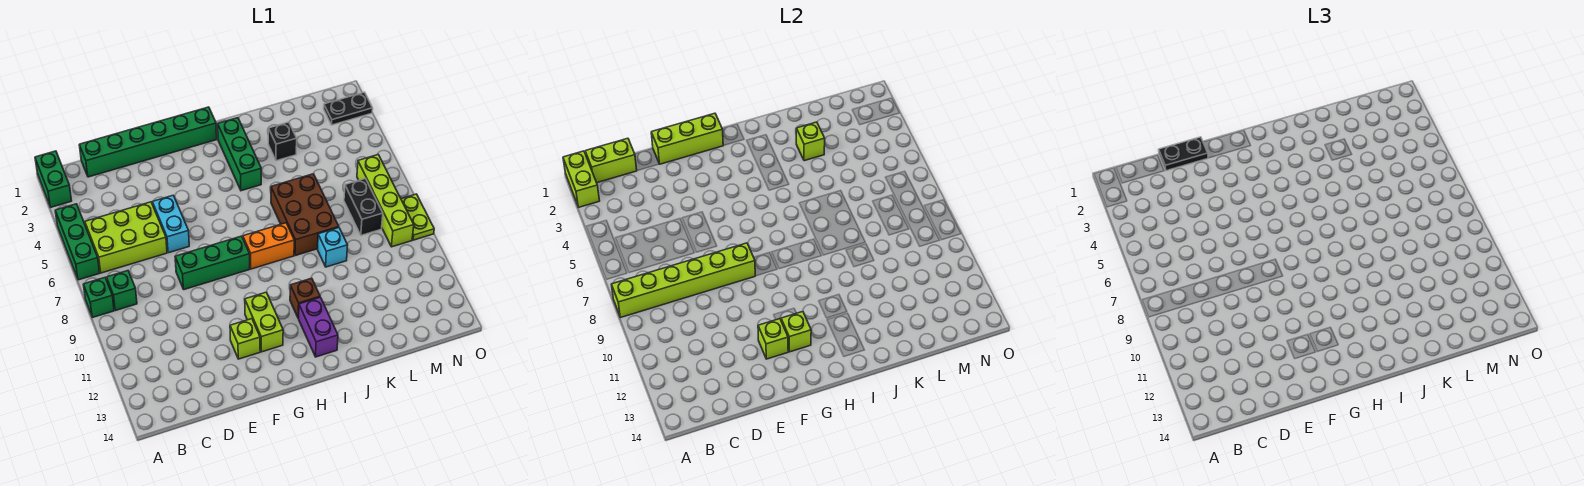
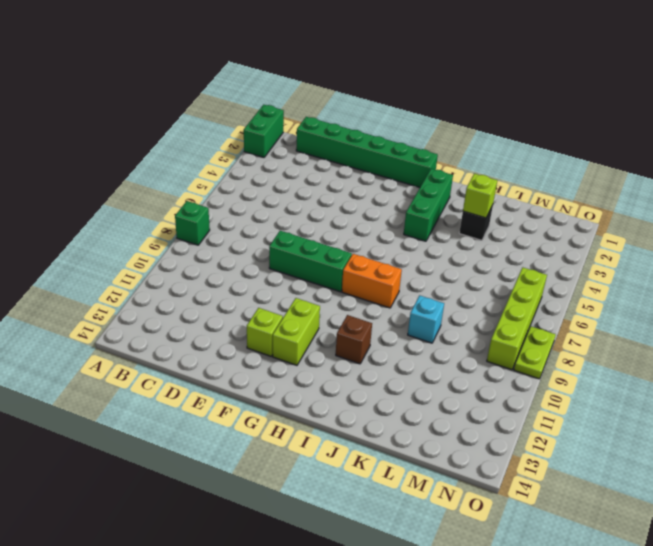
none -> green 1x3 brick [55,204,100,280]
none -> lime 2x3 brick [85,202,167,273]
none -> green 1x1 brick [107,271,137,310]

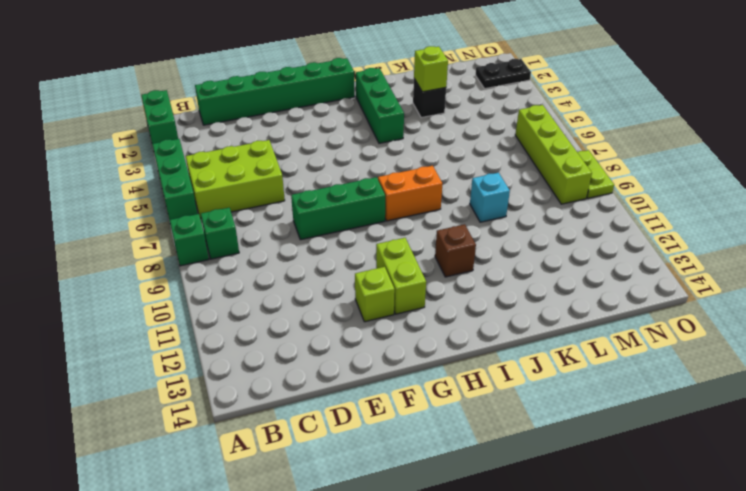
none -> cyan 1x2 brick [152,195,189,253]
none -> purple 1x2 brick [299,297,338,357]
none -> brown 2x3 brick [271,174,339,256]

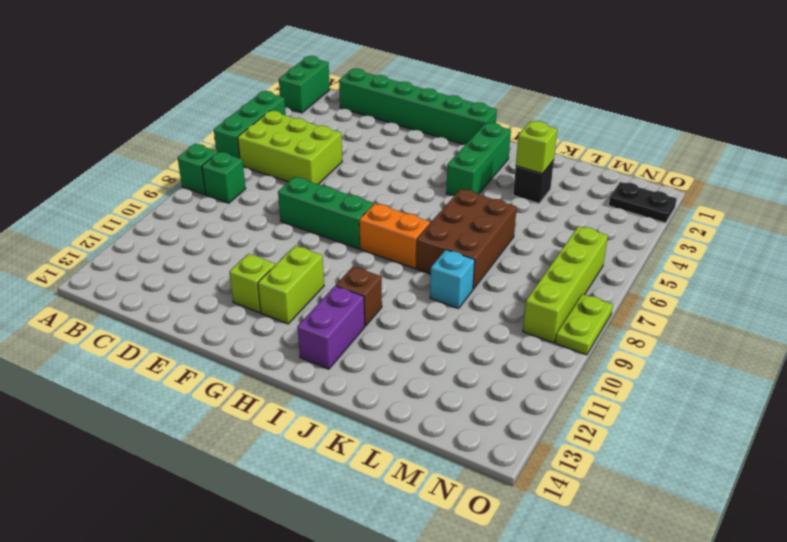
none -> cyan 1x2 brick [152,195,189,253]
none -> black 1x2 brick [344,178,383,235]
none -> lime 1x2 brick [563,151,600,207]

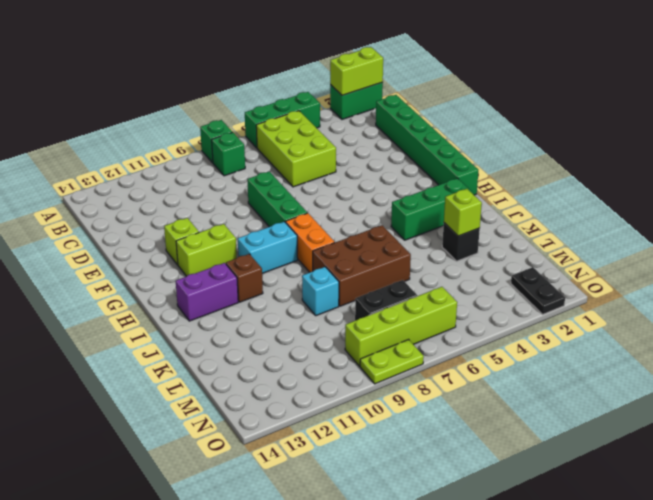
cyan 1x2 brick [238,222,298,273] -> cyan 1x2 brick moved to [152,195,189,253]
none -> lime 1x6 brick [611,243,755,318]
none -> lime 1x2 brick [585,138,637,183]
none -> lime 1x3 brick [651,113,723,164]

